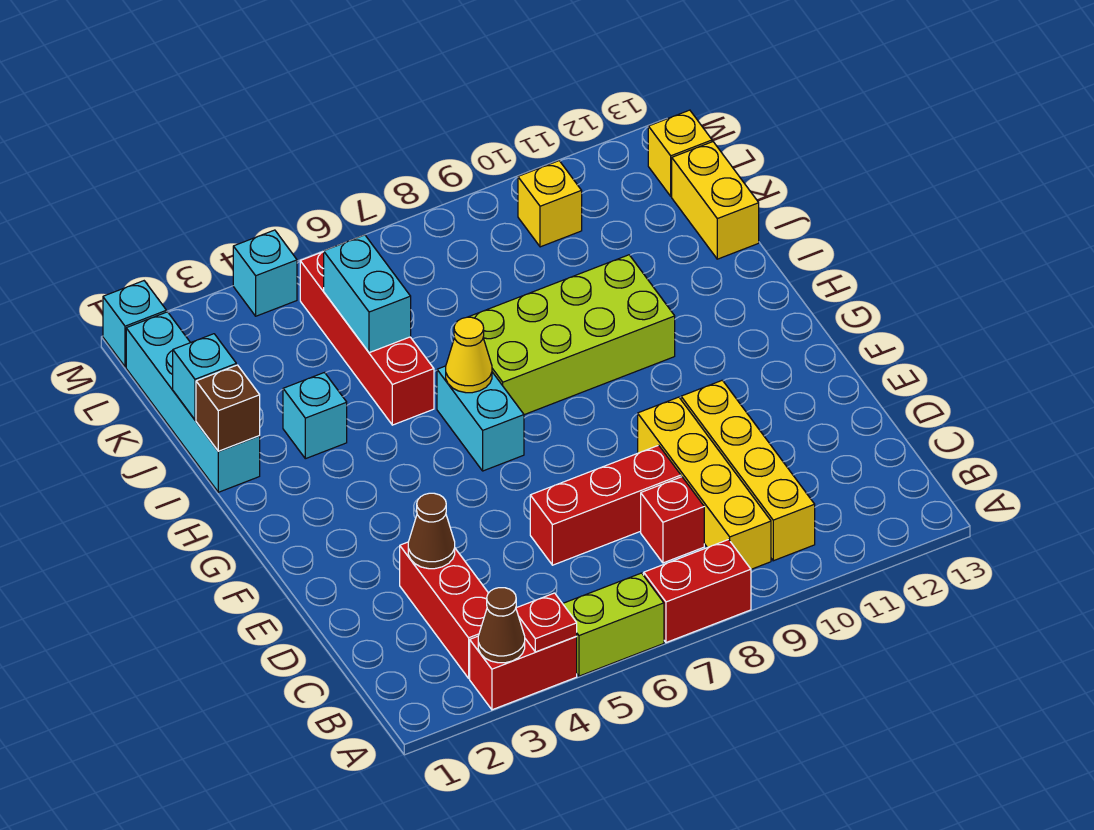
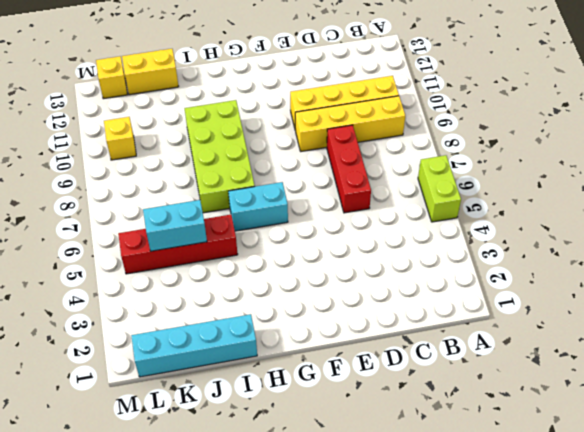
none -> red 1x2 brick [470,636,577,710]
none -> red 1x2 brick [644,540,751,643]
none -> red 1x3 brick [400,542,488,678]

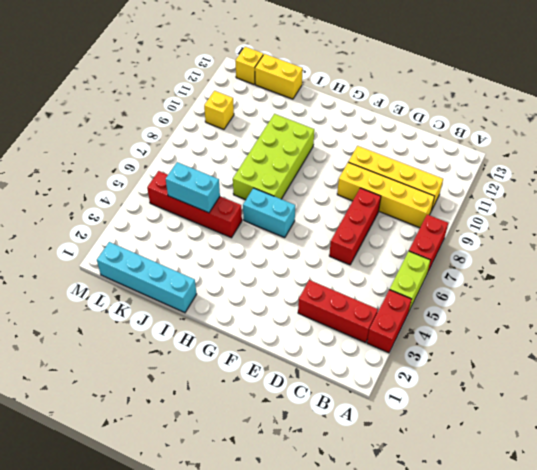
none -> red 1x1 brick [641,477,704,563]
none -> cyan 1x1 brick [283,373,347,459]
none -> cyan 1x1 brick [103,281,166,367]

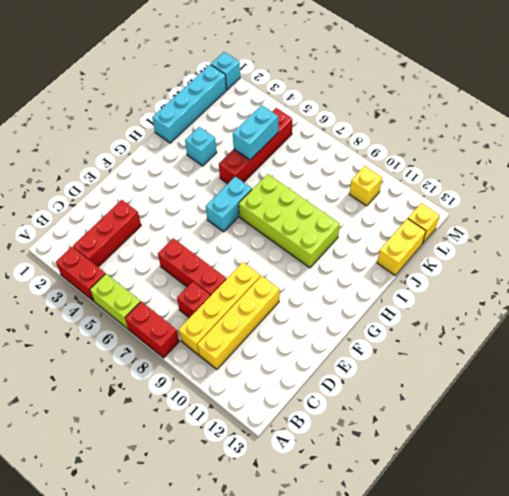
none -> cyan 1x1 brick [233,230,297,316]
none -> brown 1x1 cone [478,588,525,663]
none -> red 1x1 plate [516,593,577,652]

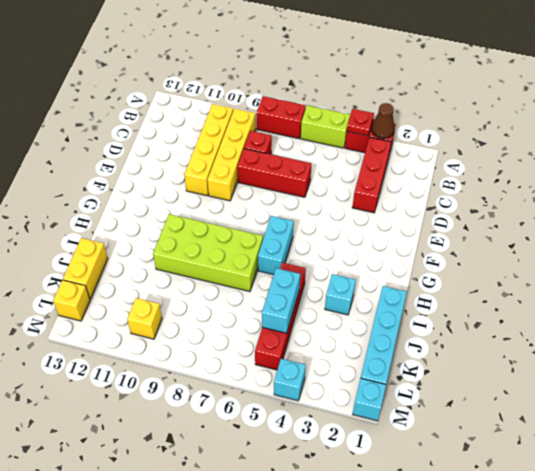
none -> brown 1x1 cone [408,493,455,569]
none -> yellow 1x1 cone [446,317,492,393]
none -> brown 1x1 brick [196,365,260,451]

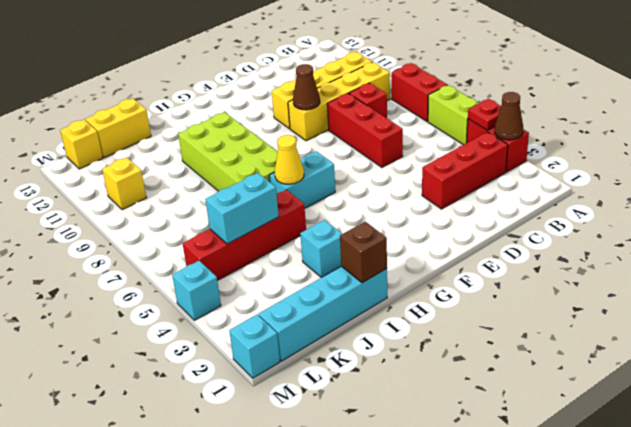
brown 1x1 cone [293,64,320,110] -> brown 1x1 cone moved to [408,493,455,569]
none -> cyan 1x1 brick [173,334,236,420]

